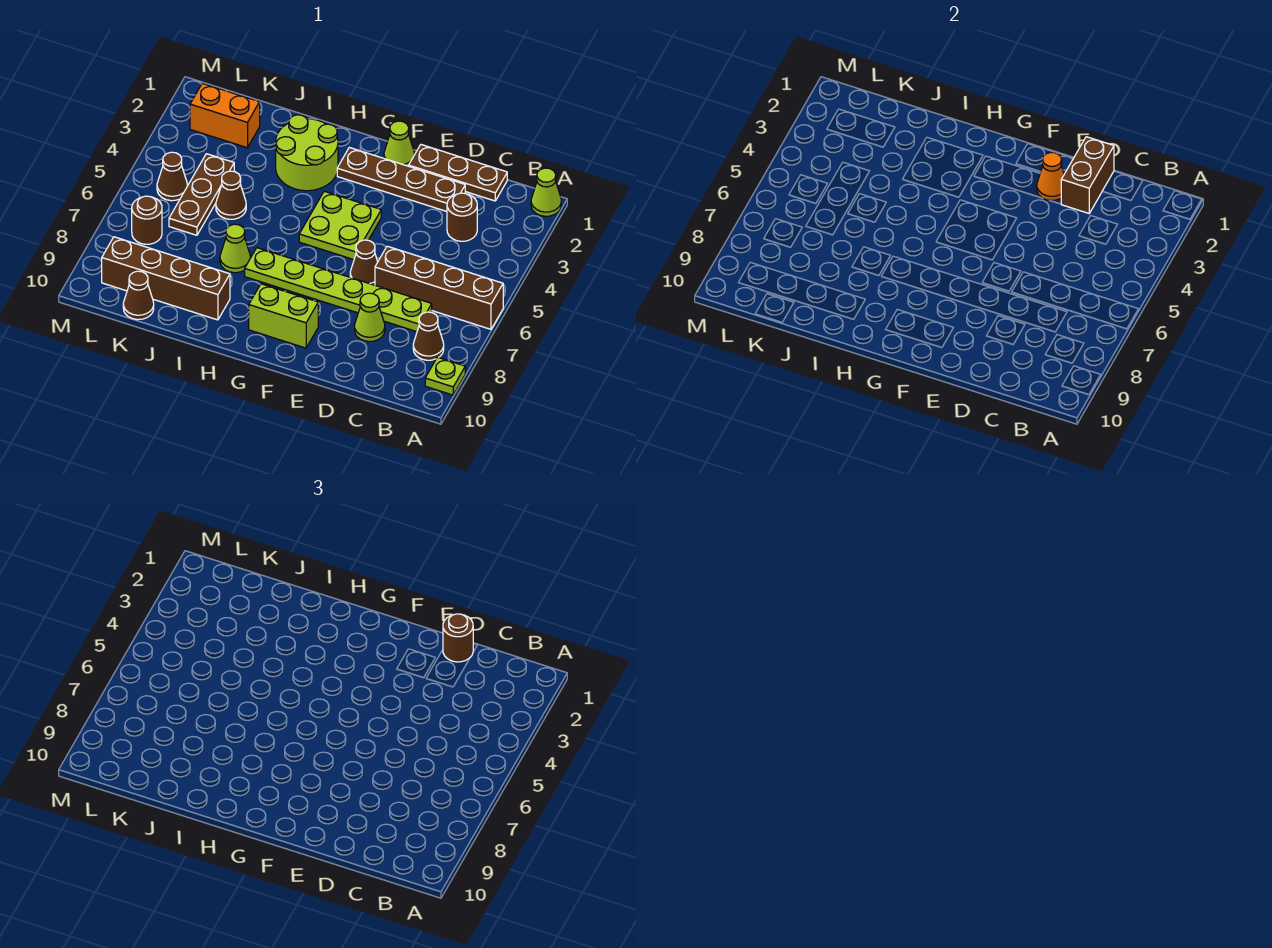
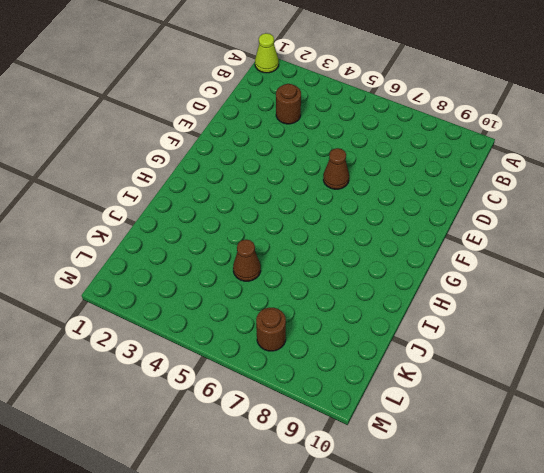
none -> brown 1x4 brick [375,246,503,329]
none -> lime 1x1 plate [425,357,465,395]
none -> brown 1x1 cone [413,312,444,360]

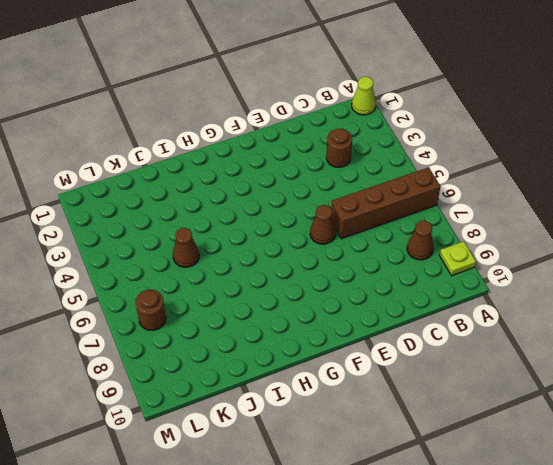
none -> brown 1x3 plate [409,145,507,201]
none -> lime 1x6 plate [245,248,432,332]
none -> brown 1x4 plate [337,147,465,211]

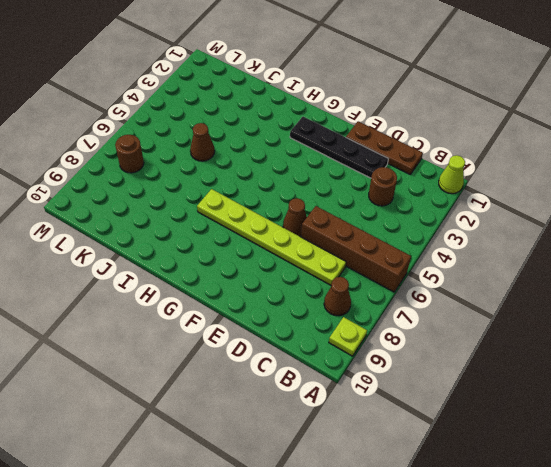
black 1x4 plate [290,117,388,178] -> brown 1x4 plate [337,147,465,211]
none -> lime 1x1 cone [355,293,385,342]
none -> lime 1x1 cone [384,121,414,166]
none -> lime 2x2 plate [299,191,381,260]

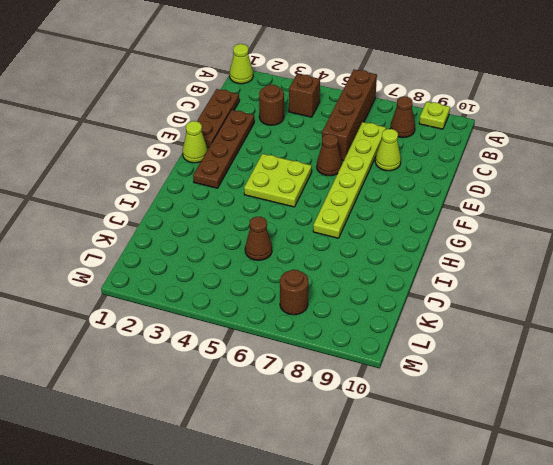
brown 1x1 brick [289,74,320,117] -> none
none -> lime 1x2 brick [249,284,318,348]
none -> lime 2x2 round brick [276,115,338,191]
none -> lime 1x1 cone [220,224,250,273]

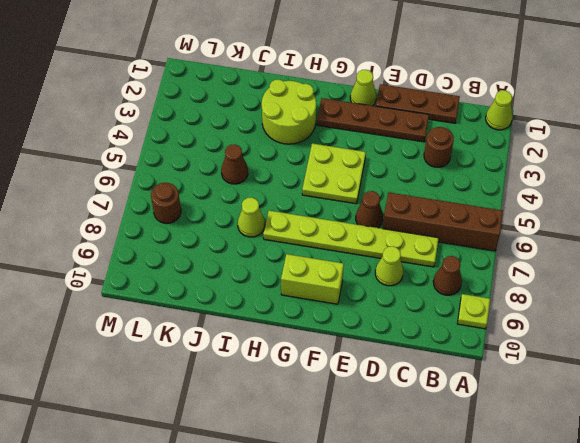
none -> brown 1x4 brick [102,237,230,320]
none -> orange 1x2 brick [190,83,260,148]
none -> brown 1x3 plate [169,154,234,235]

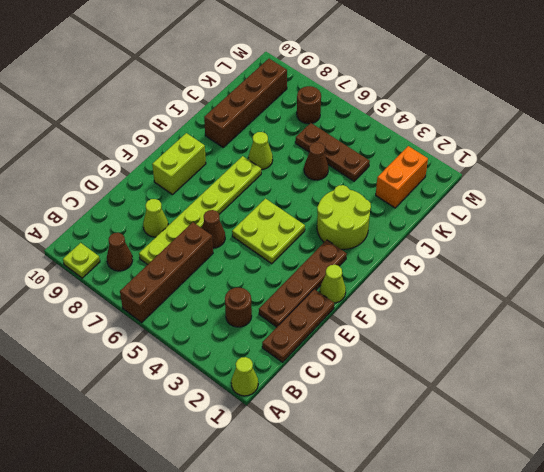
none -> brown 1x1 cone [123,271,154,320]
none -> brown 1x1 cone [157,152,187,201]
none -> brown 1x2 brick [1061,137,1114,213]

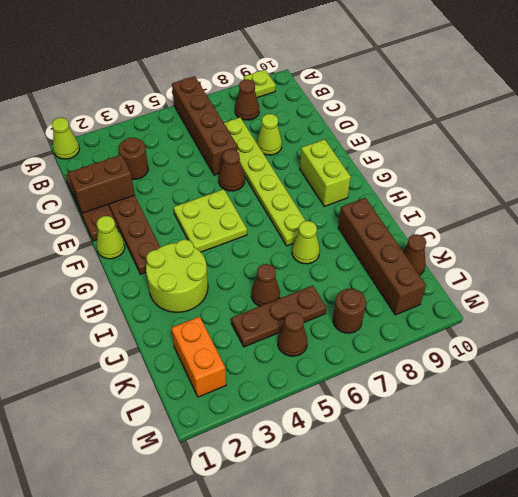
none -> orange 1x1 cone [1037,152,1064,200]
none -> brown 1x1 round brick [443,614,474,662]

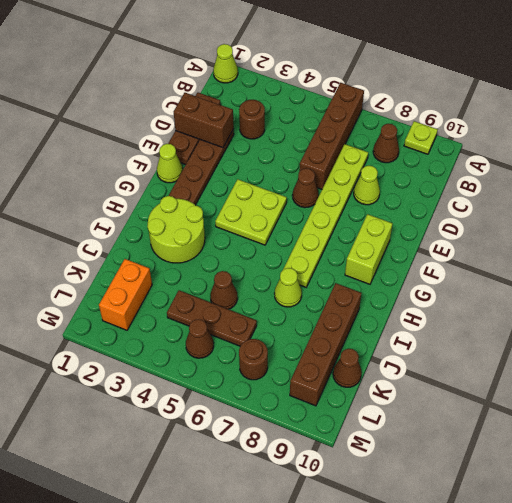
none -> orange 1x1 cone [1037,152,1064,200]
none -> brown 1x1 round brick [443,614,474,662]

